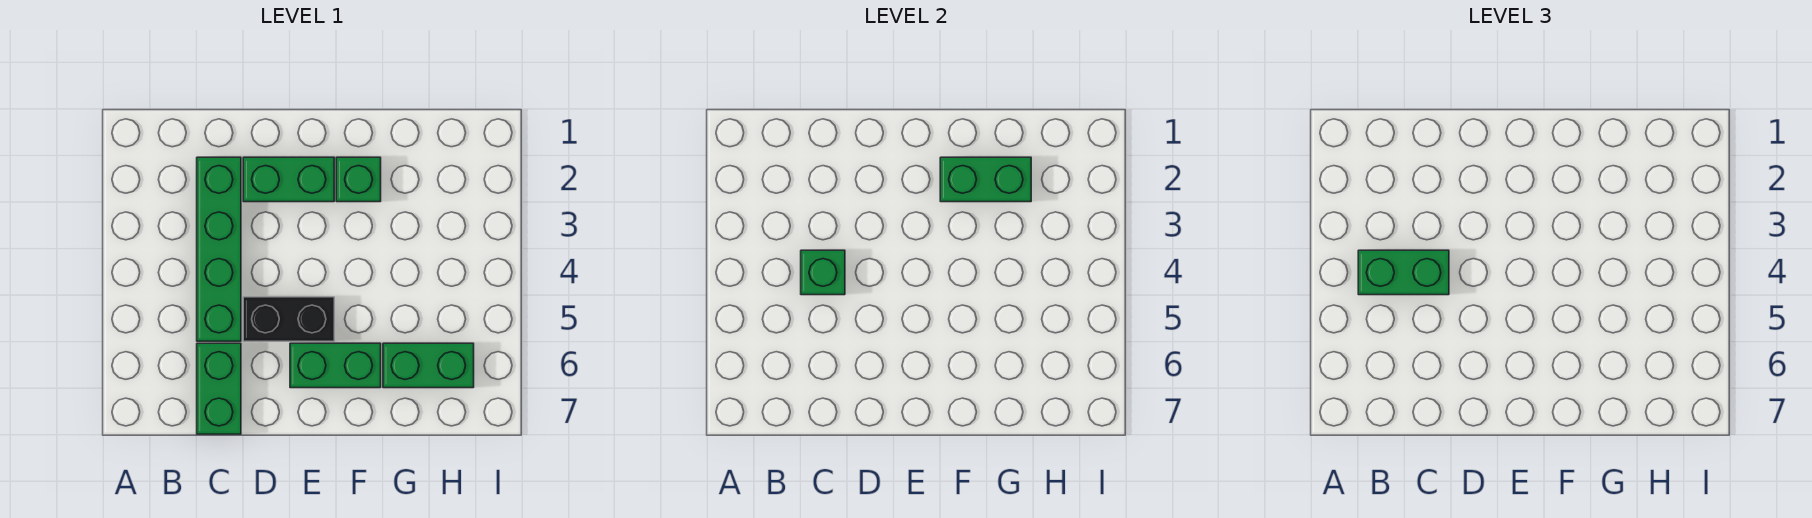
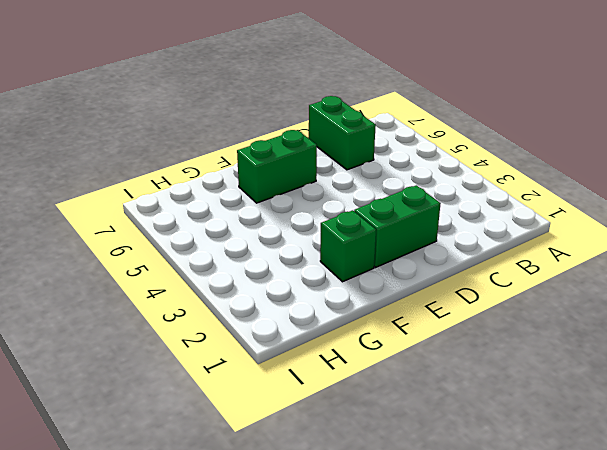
none -> green 1x4 brick [197,157,241,341]
none -> black 1x2 brick [243,297,334,341]

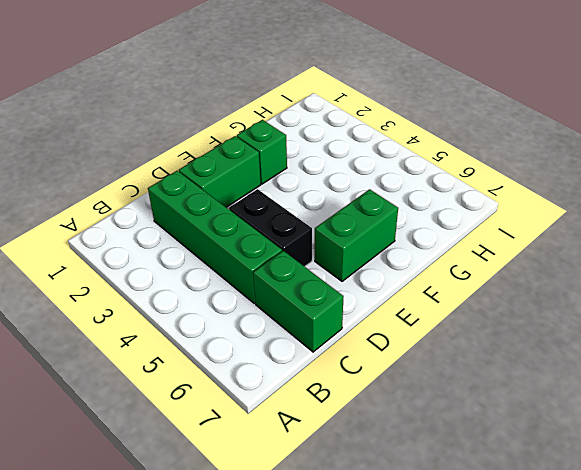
black 1x2 brick [229,189,312,267] -> black 1x2 brick turned to [243,297,334,341]
none -> green 1x2 brick [383,343,474,388]
none -> green 1x1 brick [801,250,845,295]

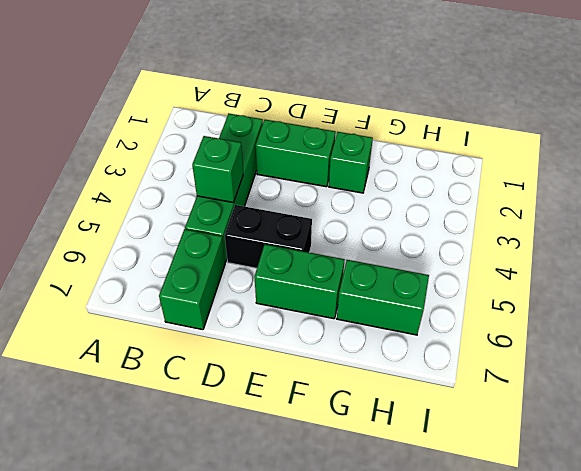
none -> green 1x2 brick [940,157,1031,202]
none -> green 1x2 brick [1358,250,1449,295]

